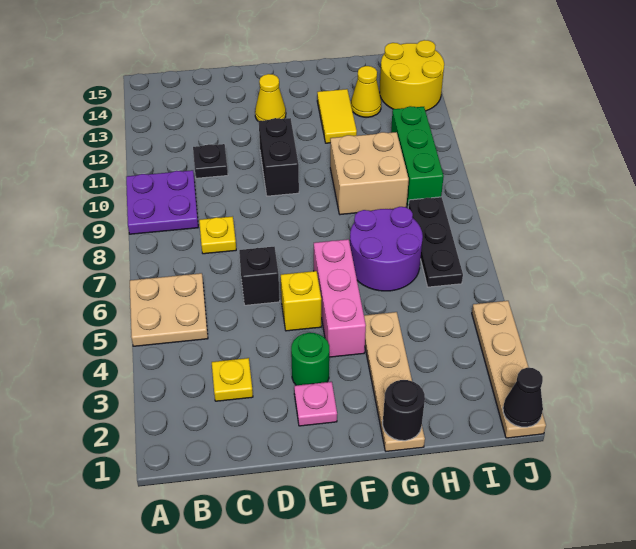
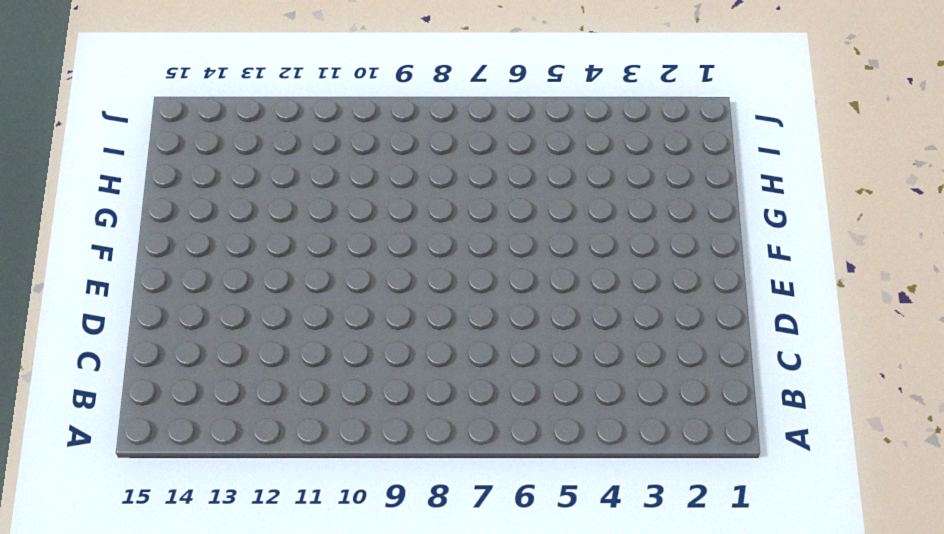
none -> tan 2x2 plate [130,273,208,346]
none -> purple 2x2 plate [126,170,198,234]
none -> yellow 1x1 plate [212,358,253,401]

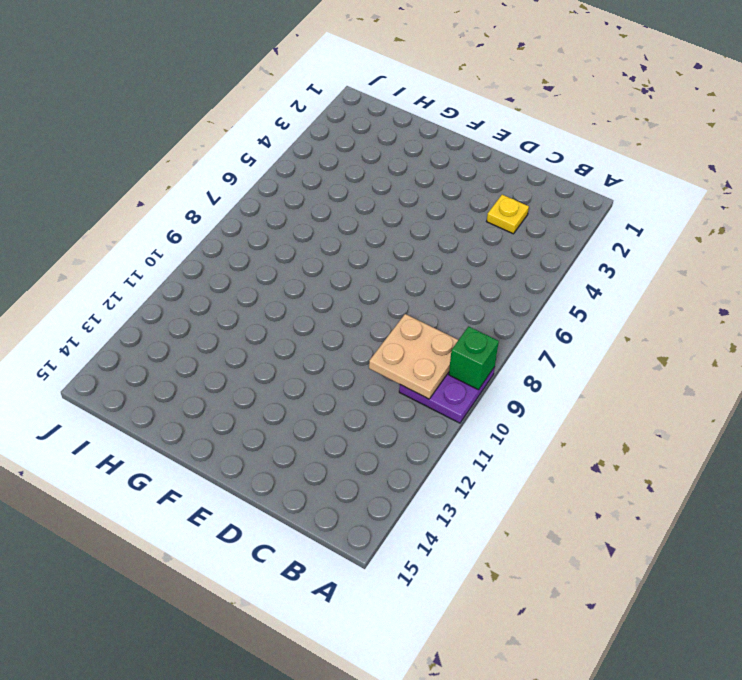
green 1x1 brick [449,326,499,390] -> none
tan 2x2 plate [369,314,458,399] -> tan 2x2 plate moved to [130,273,208,346]
none -> yellow 1x1 plate [199,216,236,254]
none -> black 1x1 plate [193,144,228,178]
none -> black 1x1 brick [239,247,280,305]

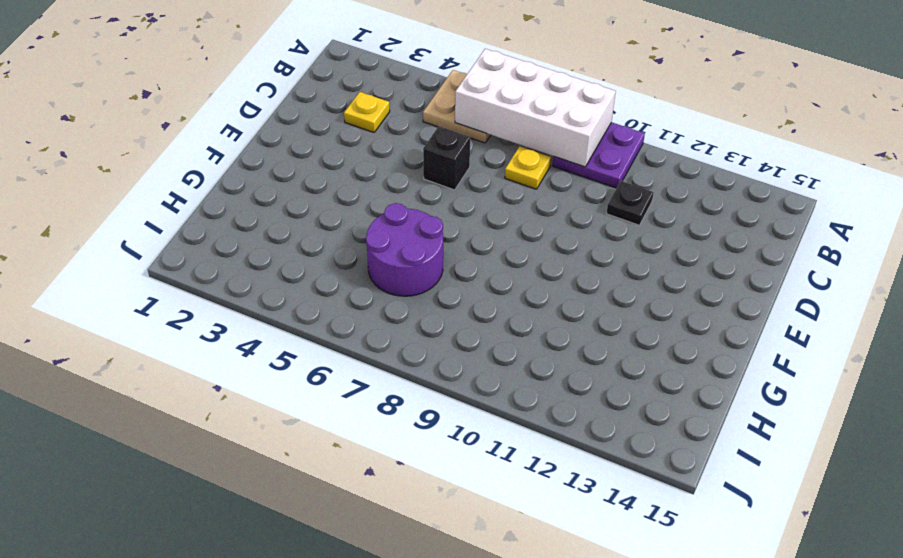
white 2x4 brick [455,49,616,167] -> none
none -> pink 1x1 plate [294,382,337,426]
none -> green 1x1 round brick [291,333,329,385]
none -> yellow 1x1 brick [281,271,321,331]

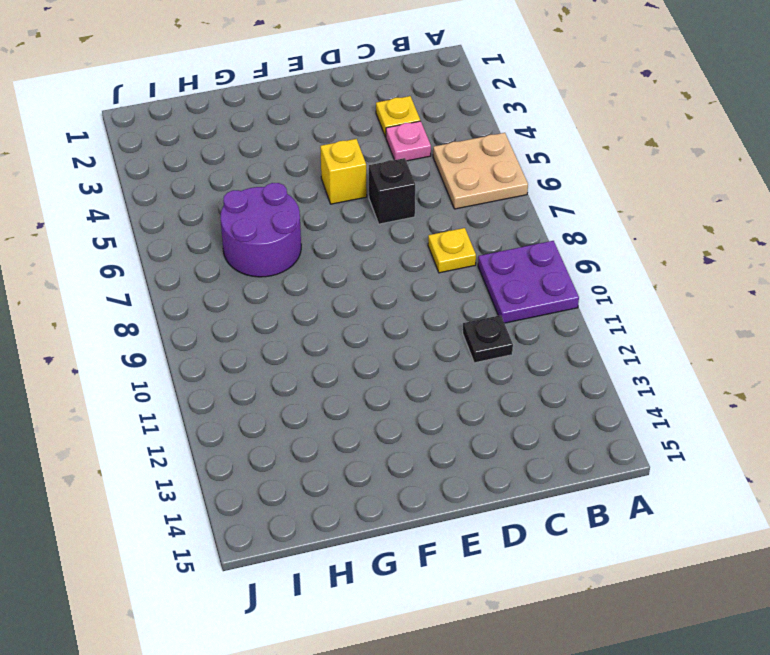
pink 1x1 plate [386,121,431,161] -> pink 1x1 plate moved to [294,382,337,426]
none -> green 1x1 round brick [291,333,329,385]
none -> black 1x2 brick [259,118,299,196]
none -> yellow 1x1 cone [255,74,286,122]

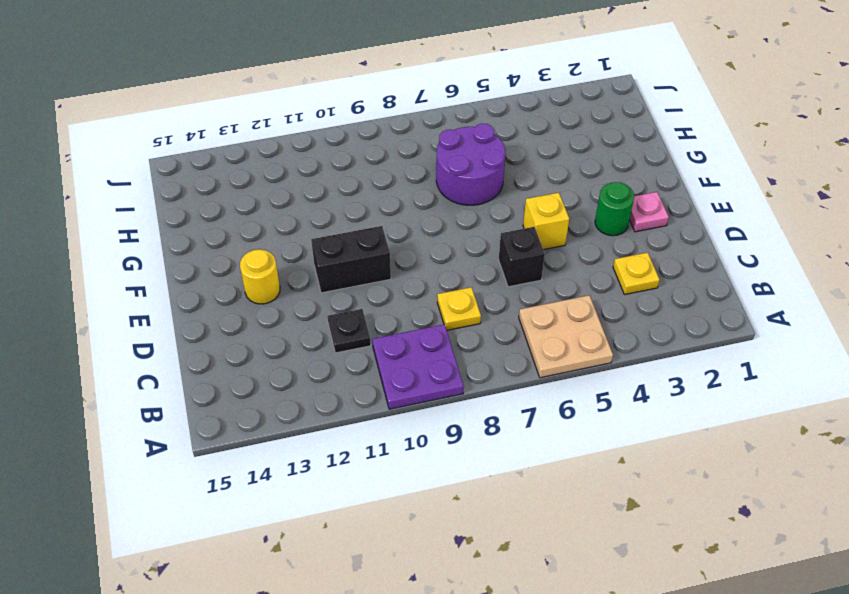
yellow 1x1 round brick [240,249,280,304] -> yellow 1x1 cone [255,74,286,122]
none -> pink 1x3 brick [314,239,366,357]
none -> tan 1x4 plate [364,312,425,451]
none -> tan 2x2 brick [330,132,409,215]

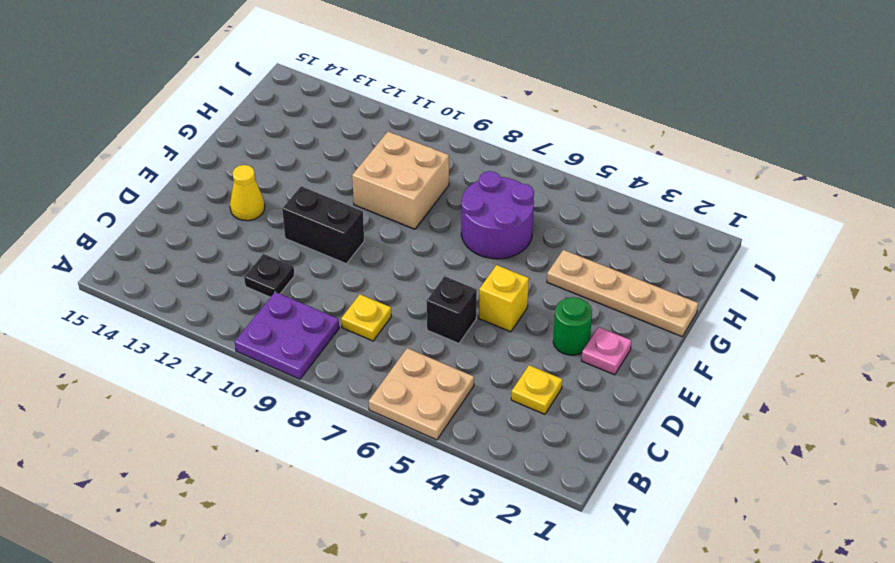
none -> pink 1x3 brick [314,239,366,357]
none -> yellow 1x2 tile [317,89,357,143]
none -> yellow 1x1 cone [351,66,381,117]

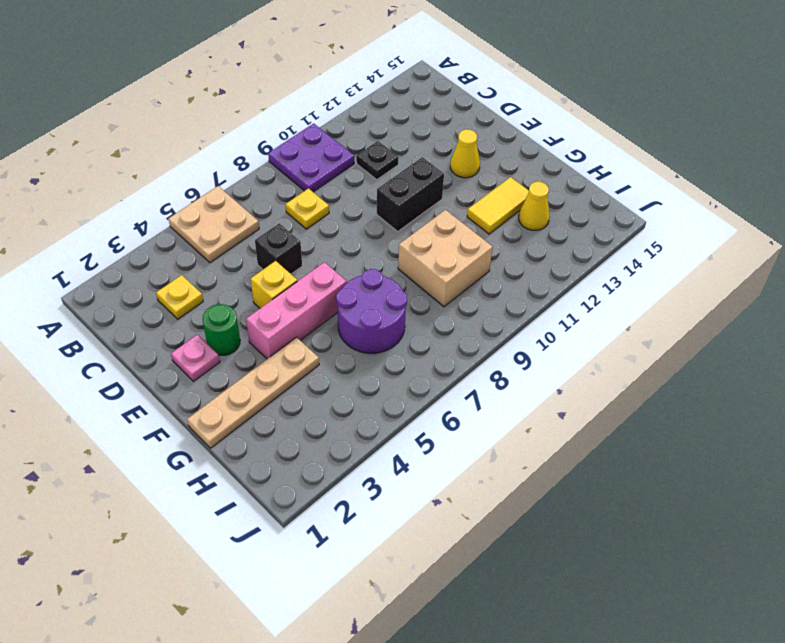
none -> black 1x3 plate [408,197,463,287]
none -> green 1x3 brick [391,106,444,206]
none -> yellow 2x2 round brick [380,40,444,111]

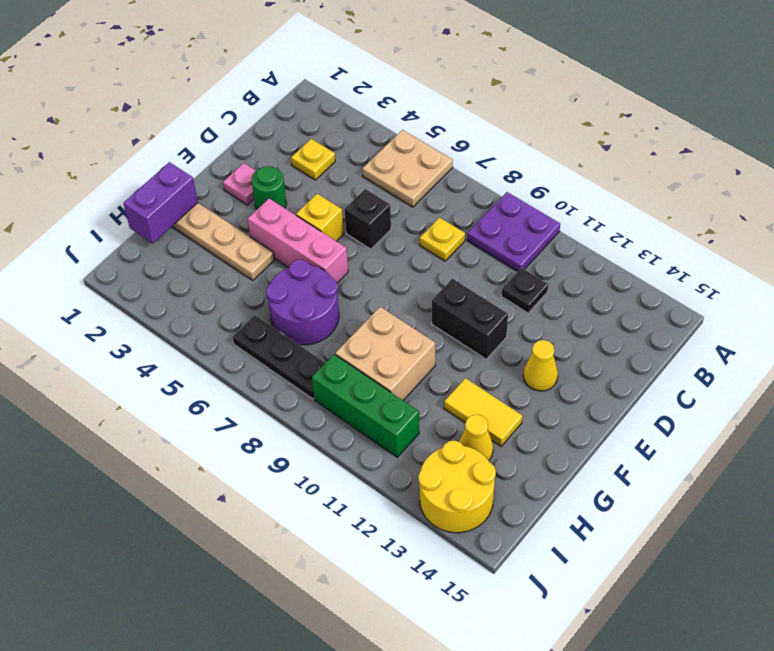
purple 1x2 brick [123,162,198,243] -> black 1x1 round brick [383,380,425,441]
none -> tan 1x4 plate [472,301,546,438]
none -> black 1x1 cone [503,368,543,427]

